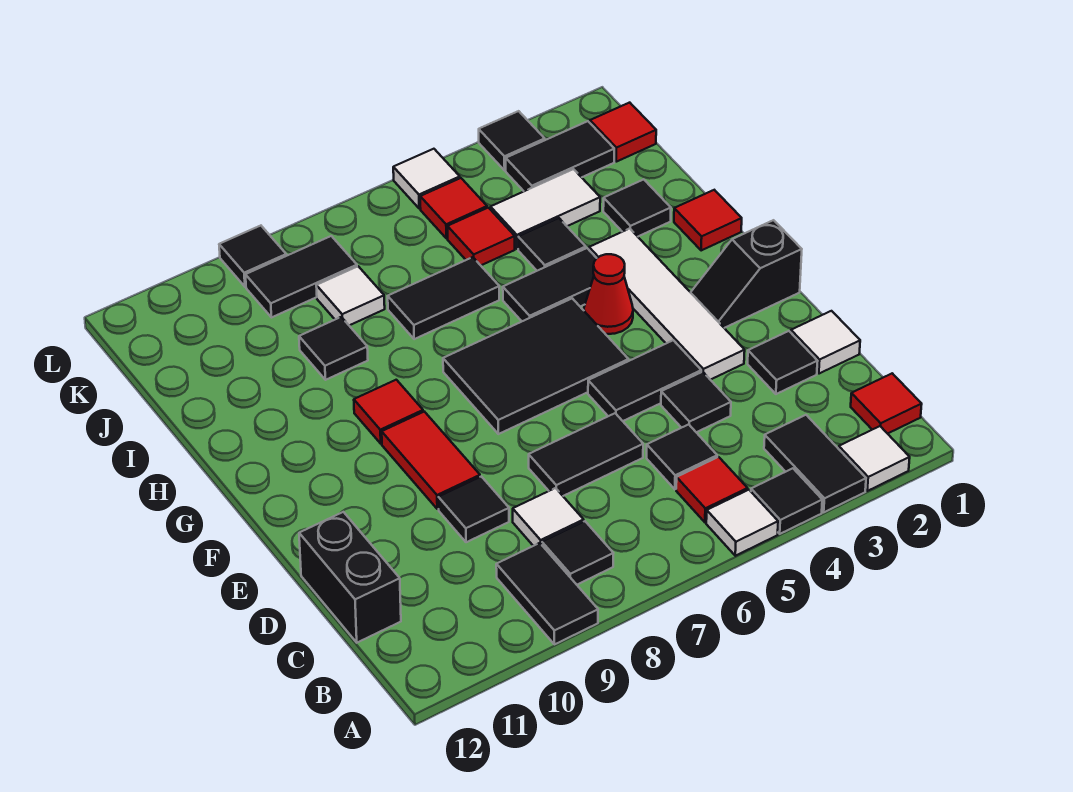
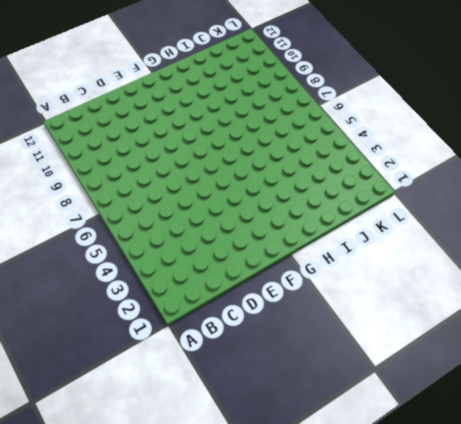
none -> white 1x1 tile [839,426,910,491]
none -> black 1x2 tile [764,415,866,512]
none -> black 1x1 tile [751,468,822,534]
none -> white 1x1 tile [706,490,778,556]

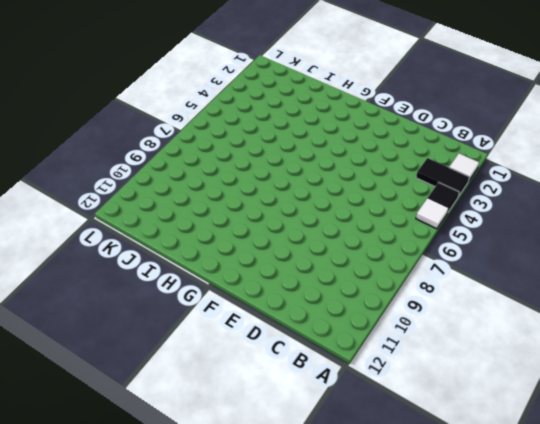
none -> black 1x2 tile [496,543,598,644]
none -> red 1x1 tile [851,373,922,434]
none -> red 1x1 tile [676,457,748,522]
none -> black 1x1 tile [542,521,613,585]

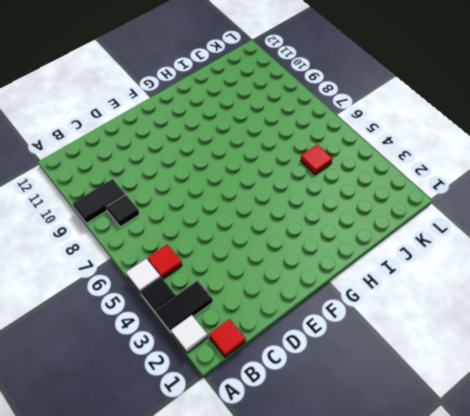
none -> black 1x1 tile [647,424,717,489]
none -> white 1x1 tile [513,488,584,546]
none -> black 1x2 brick [299,512,401,643]
none -> white 1x1 tile [791,311,860,374]

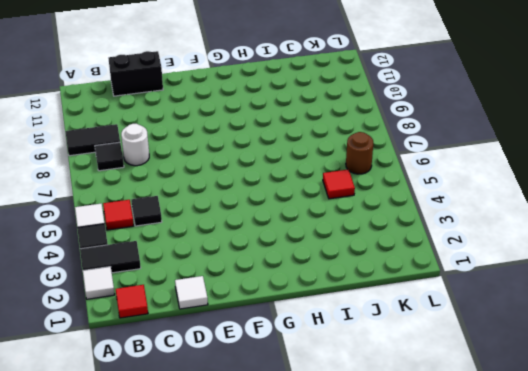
white 1x1 round brick [121,124,149,166] -> white 1x1 tile [513,488,584,546]
brown 1x1 round brick [346,132,373,174] -> none
none -> black 1x1 tile [748,331,818,394]
none -> black 1x1 tile [661,372,731,432]
none -> black 1x2 tile [529,413,643,496]
none -> black 1x1 tile [438,477,509,542]

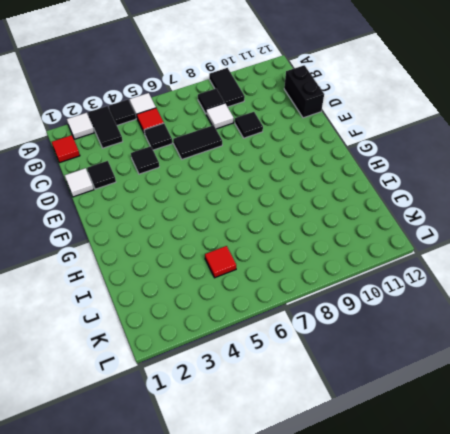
none -> white 1x4 tile [589,229,745,380]
none -> black 1x2 tile [588,340,701,421]
none -> red 1x2 tile [382,412,480,509]
none -> black 1x2 slope [691,220,802,328]

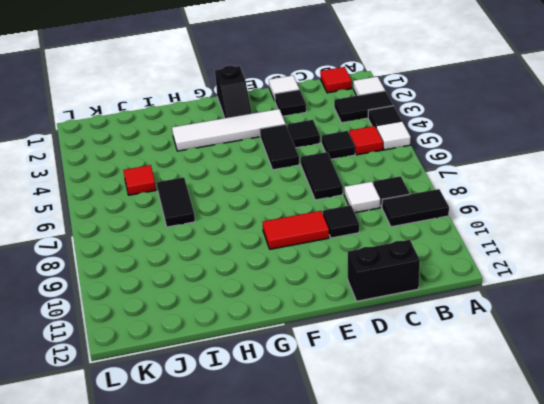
none -> black 2x3 tile [443,298,628,434]
none -> red 1x1 cone [584,254,633,334]
none -> red 1x1 tile [354,380,423,444]
none -> red 1x1 tile [674,190,742,251]

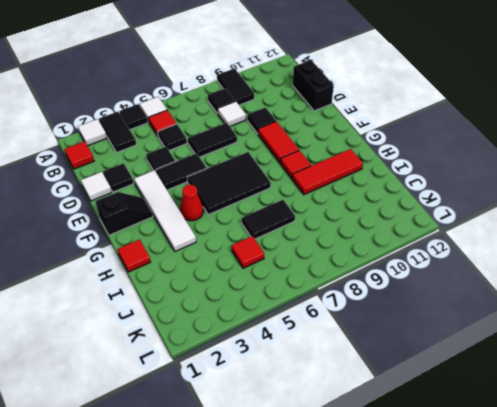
red 1x3 tile [292,149,363,195] -> none
none -> black 1x2 tile [503,248,597,321]
none -> black 1x1 tile [603,179,671,236]
none -> black 1x1 tile [518,218,586,271]
none -> black 1x1 tile [299,317,368,380]

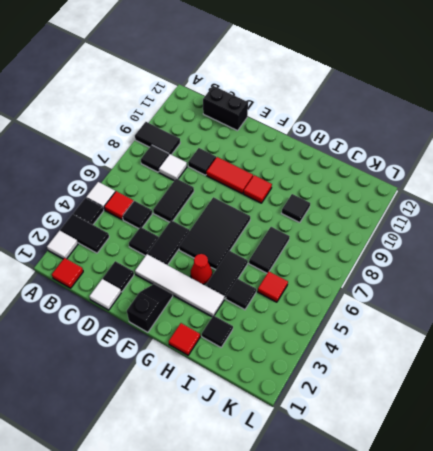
none -> white 1x2 tile [491,169,600,249]
none -> white 1x1 tile [316,266,385,325]
none -> red 1x1 tile [590,103,656,162]
none -> black 1x2 tile [506,121,614,191]

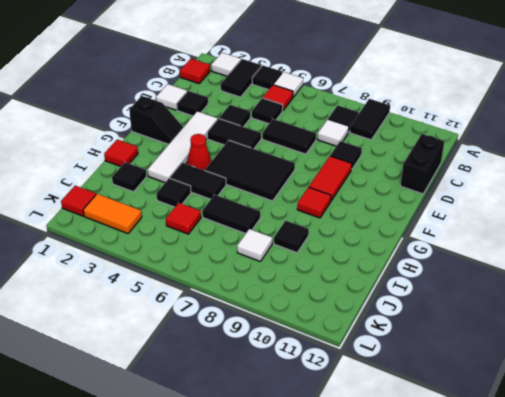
orange 1x2 tile [83,194,142,234] -> black 1x2 tile [506,121,614,191]
none -> white 1x2 tile [491,169,600,249]
none -> red 1x1 tile [420,178,487,238]
none -> black 1x2 tile [246,236,357,318]
none -> black 1x1 tile [479,111,545,170]

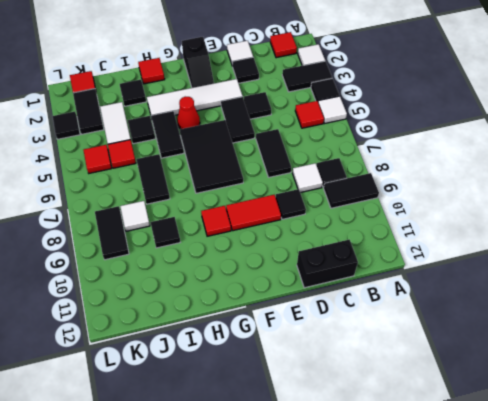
none -> black 1x1 tile [647,424,717,489]
none -> white 1x1 tile [393,149,460,209]
none -> black 1x1 tile [219,226,286,287]

